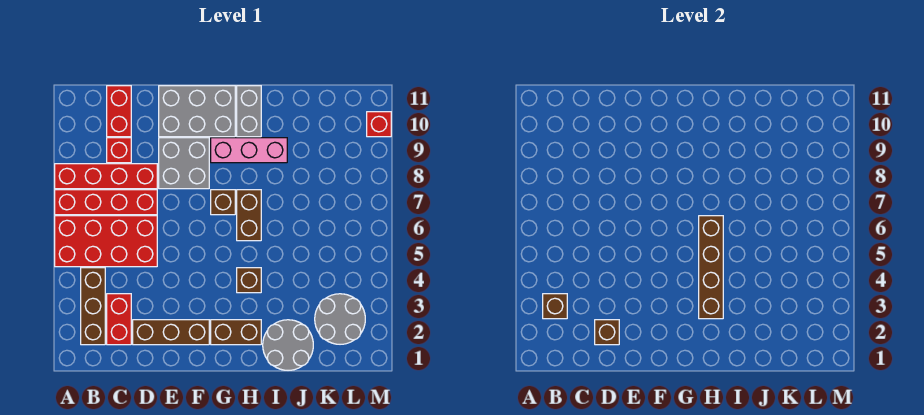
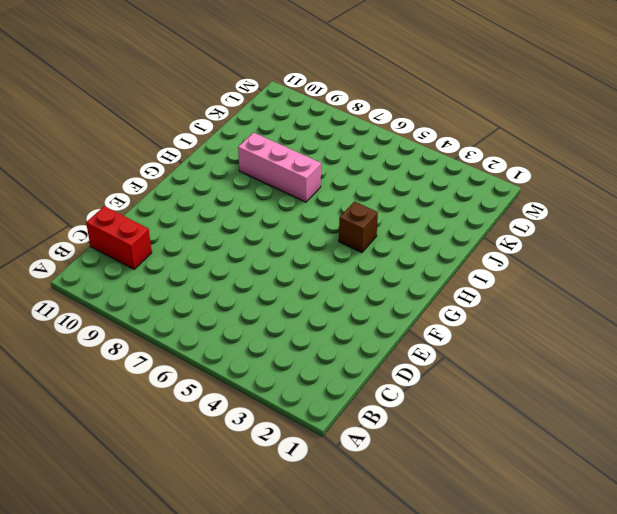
pink 1x3 brick [238,133,321,202] -> pink 1x3 brick turned to [211,138,287,163]
none -> red 2x4 brick [55,216,157,267]
none -> red 1x4 brick [55,190,157,215]
none -> red 1x4 brick [55,164,157,189]

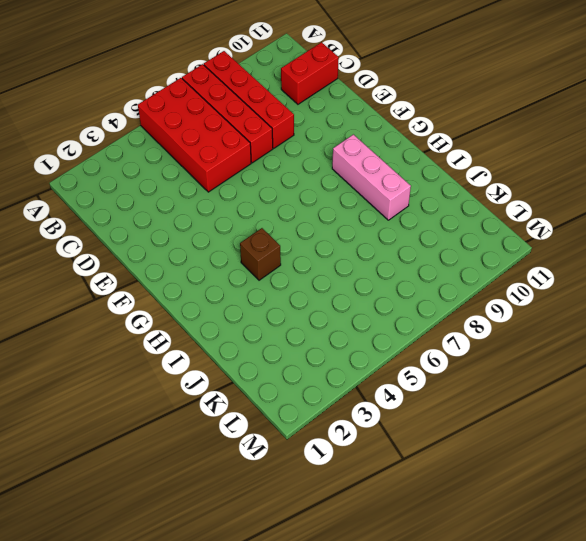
none -> brown 1x3 brick [81,268,105,345]
none -> red 1x2 brick [107,294,131,345]
none -> red 1x1 brick [107,138,131,163]

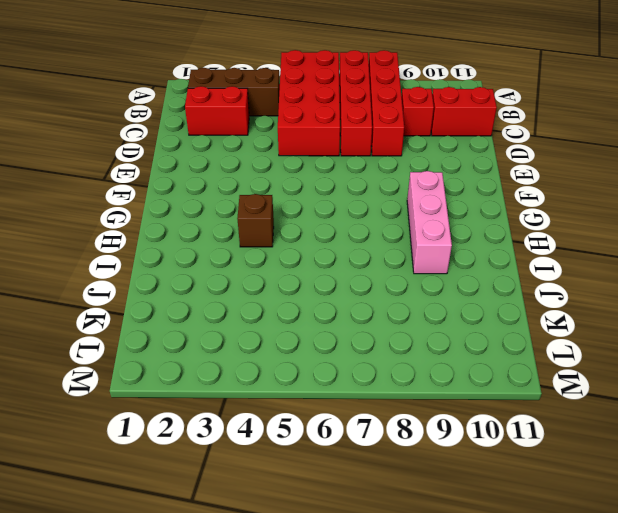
none -> brown 1x3 brick [133,320,209,345]
none -> grey 2x2 brick [159,138,209,189]
none -> grey 2x3 brick [159,86,235,137]

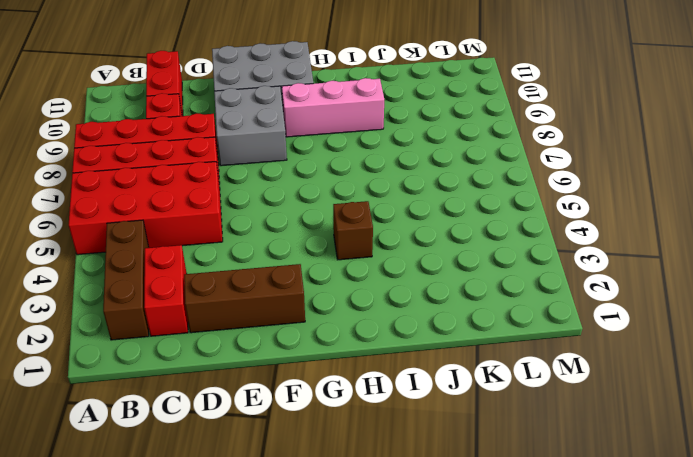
none -> brown 1x2 brick [211,320,261,345]
none -> brown 1x1 brick [211,190,235,215]
none -> brown 1x2 brick [237,190,261,241]

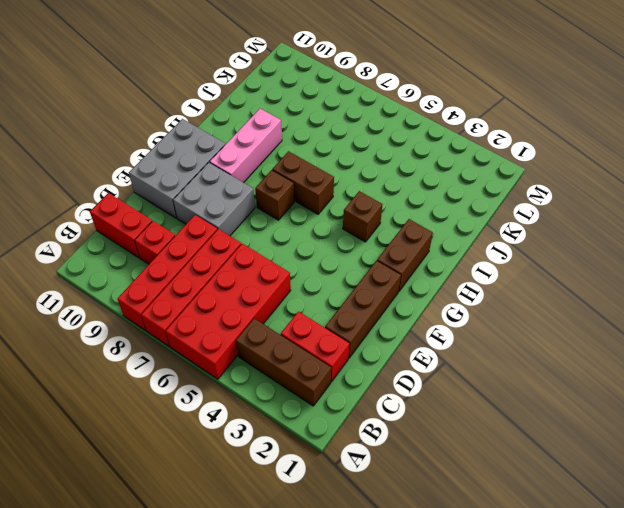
none -> grey 1x2 brick [237,86,261,137]
none -> grey 2x2 round brick [263,320,313,370]
none -> grey 2x2 round brick [315,294,365,344]

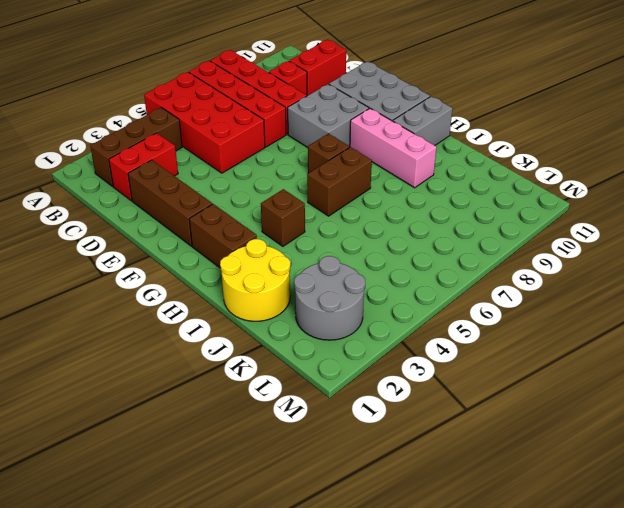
yellow 2x2 round brick [220,239,290,321] -> grey 2x2 round brick [263,320,313,370]
none -> red 1x1 brick [367,112,391,137]
none -> brown 1x1 brick [543,294,567,319]
none -> brown 1x1 brick [595,320,619,345]

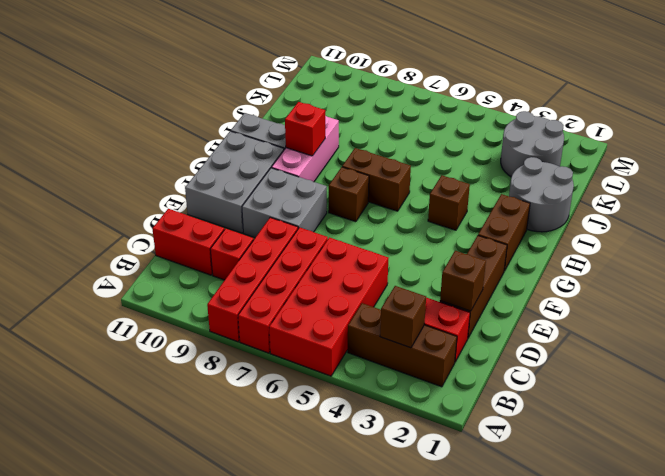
red 1x1 brick [285,102,325,156] -> red 1x1 brick moved to [367,112,391,137]
none -> brown 1x4 brick [699,216,723,319]

